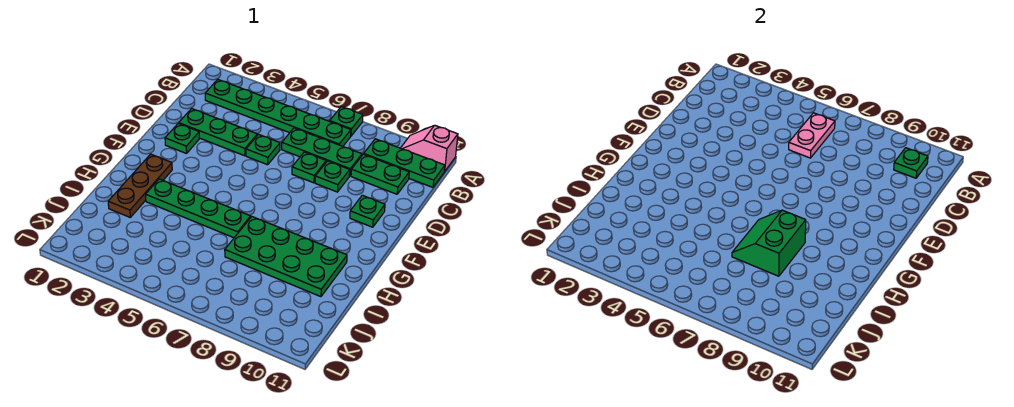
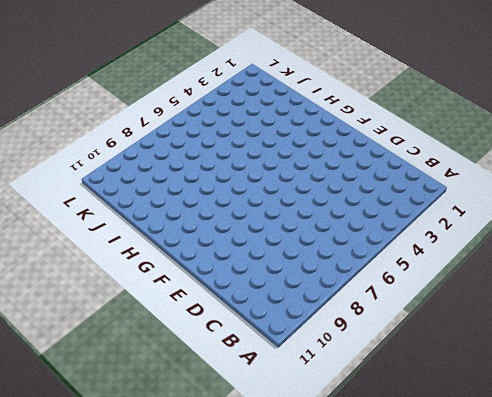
none -> green 1x1 plate [330,107,363,136]
none -> pink 1x2 slope [401,125,458,171]
none -> green 1x6 plate [205,79,351,146]

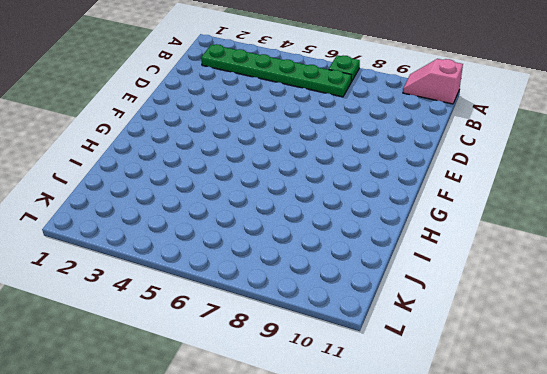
none -> green 1x3 plate [364,139,445,187]
none -> green 1x3 plate [282,128,362,176]
none -> green 1x2 plate [351,154,409,194]

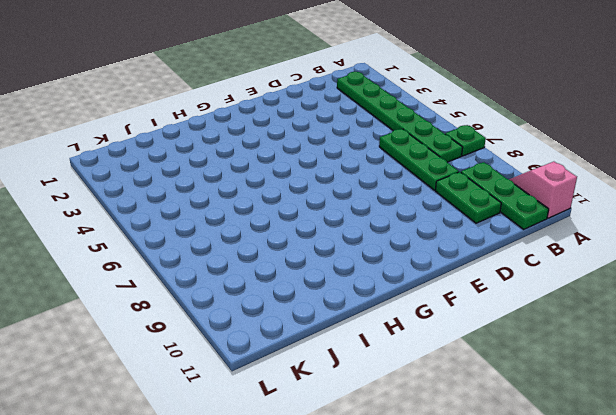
none -> green 1x3 plate [179,109,257,156]
none -> green 1x1 plate [246,134,280,165]
none -> green 1x1 plate [292,152,326,183]

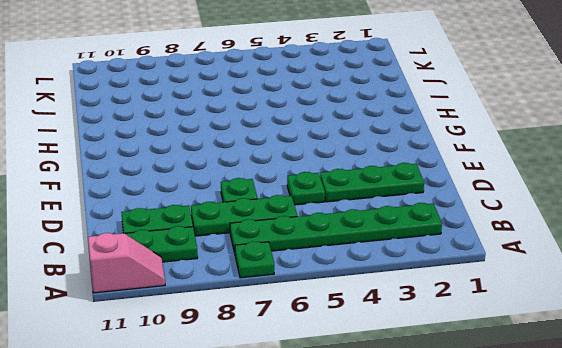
none -> green 1x1 plate [315,161,350,192]
none -> green 1x1 plate [165,123,199,154]
none -> green 1x1 plate [350,195,385,227]

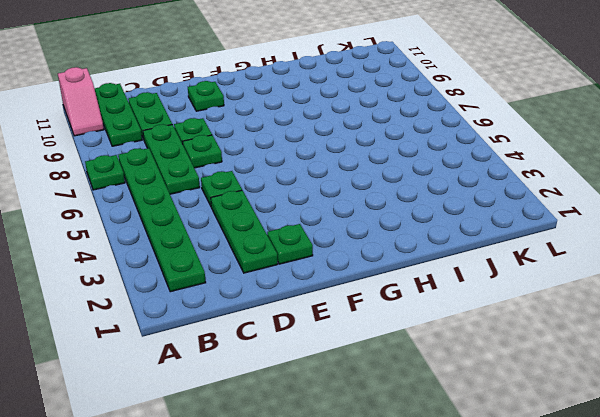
none -> brown 1x3 plate [108,154,172,217]
none -> green 1x4 plate [146,179,251,238]
none -> green 2x4 plate [225,217,347,297]

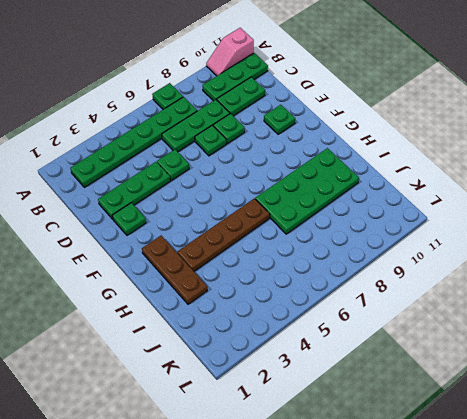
brown 1x4 plate [177,198,270,271] -> green 1x4 plate [146,179,251,238]
none -> pink 1x2 plate [789,113,835,158]
none -> green 1x1 plate [894,148,928,178]
none -> green 2x2 slope [732,210,806,276]

